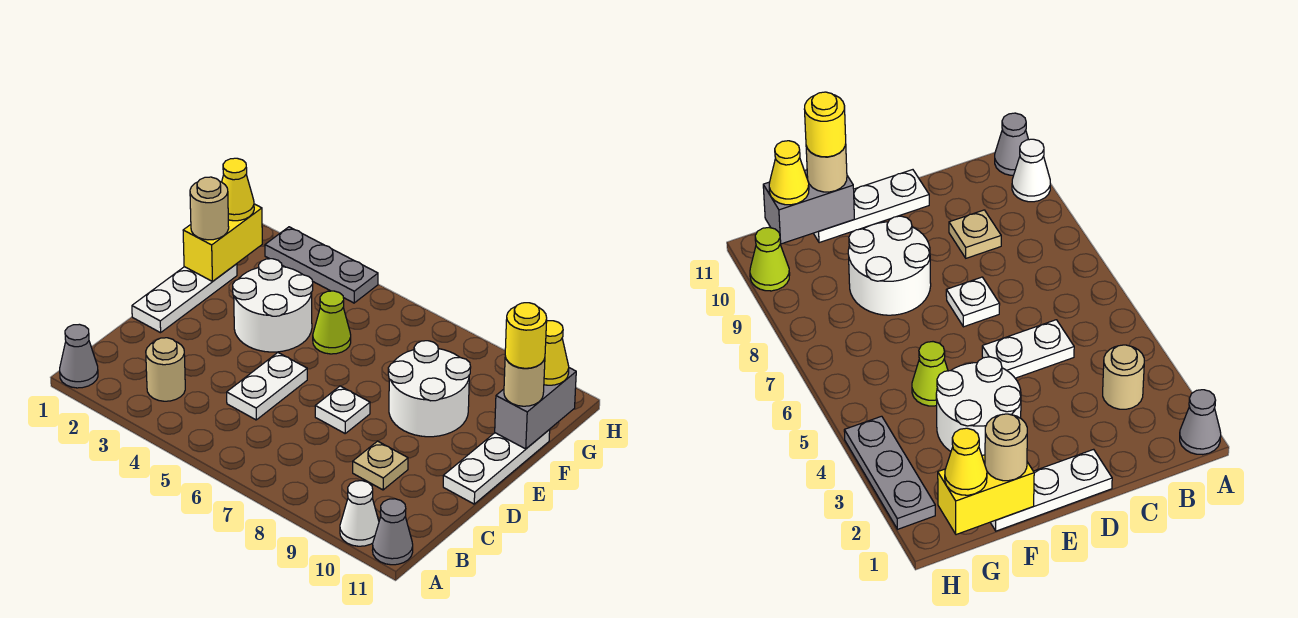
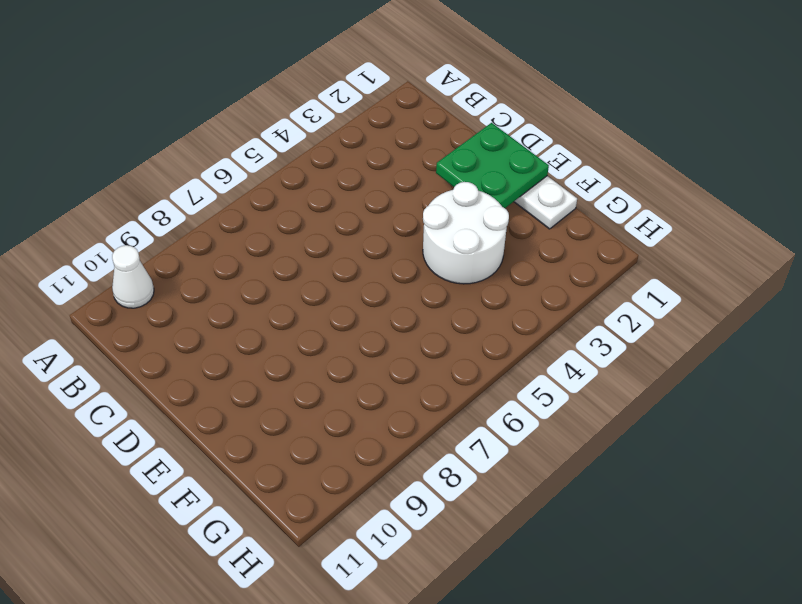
green 2x2 plate [436,123,549,208] -> none
none -> grey 1x1 cone [60,324,98,388]
none -> grey 1x1 cone [373,499,413,565]
none -> tan 1x1 round brick [146,338,185,401]

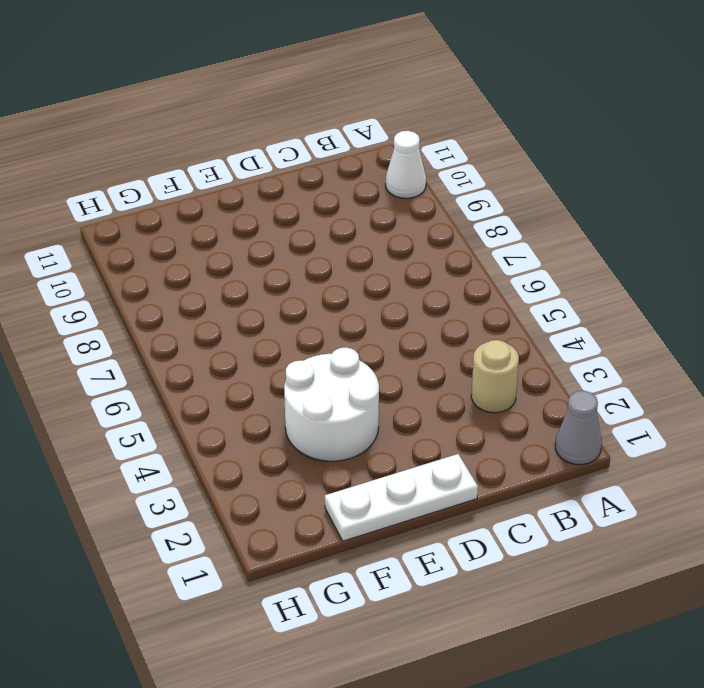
none -> grey 1x1 cone [373,499,413,565]
none -> white 1x2 plate [227,353,307,420]
none -> tan 1x1 plate [353,441,408,490]

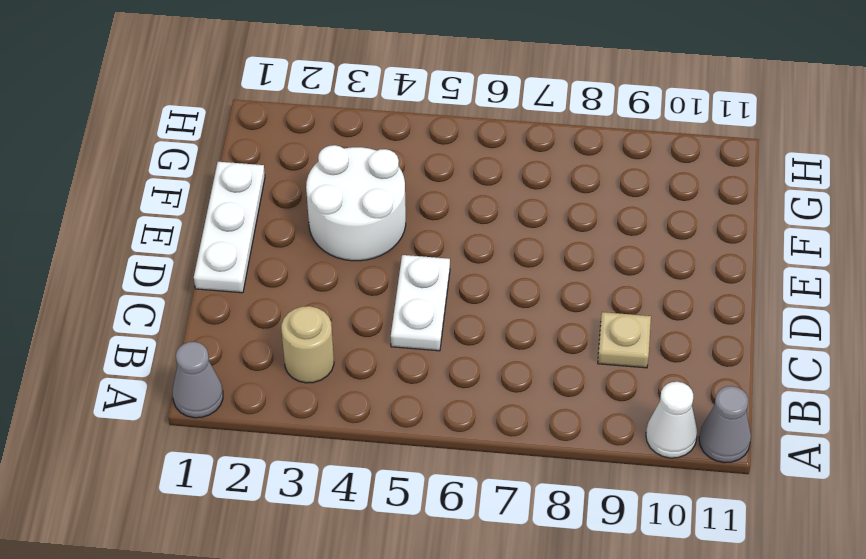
none -> white 1x1 plate [315,386,370,433]
none -> white 1x3 plate [443,430,550,504]
none -> white 2x2 round brick [388,341,471,437]

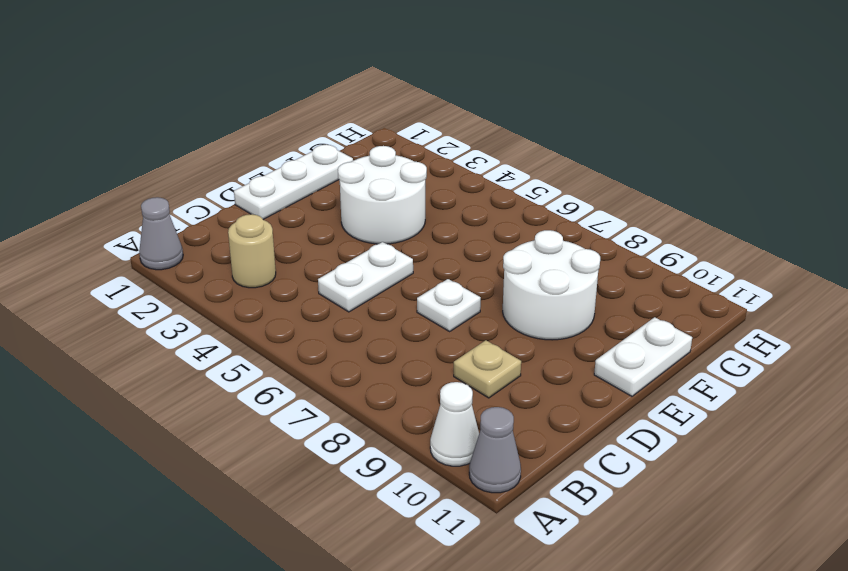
white 1x2 plate [594,317,692,396] -> white 1x3 plate [443,430,550,504]
none -> lime 1x1 cone [313,291,351,354]
none -> grey 1x3 plate [265,227,378,303]
none -> lime 1x1 cone [750,228,790,291]

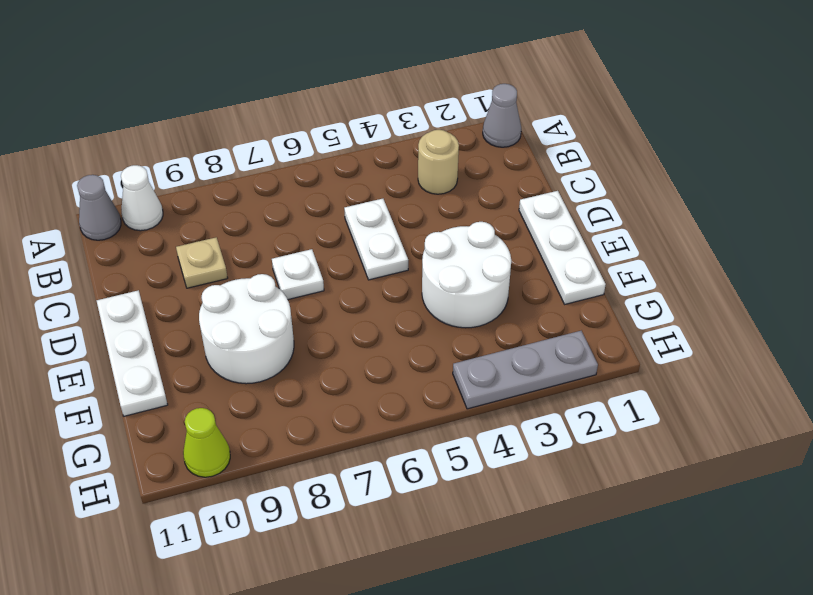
none -> lime 1x1 cone [313,291,351,354]
none -> yellow 1x2 brick [183,204,262,281]
none -> grey 1x2 brick [495,368,576,449]

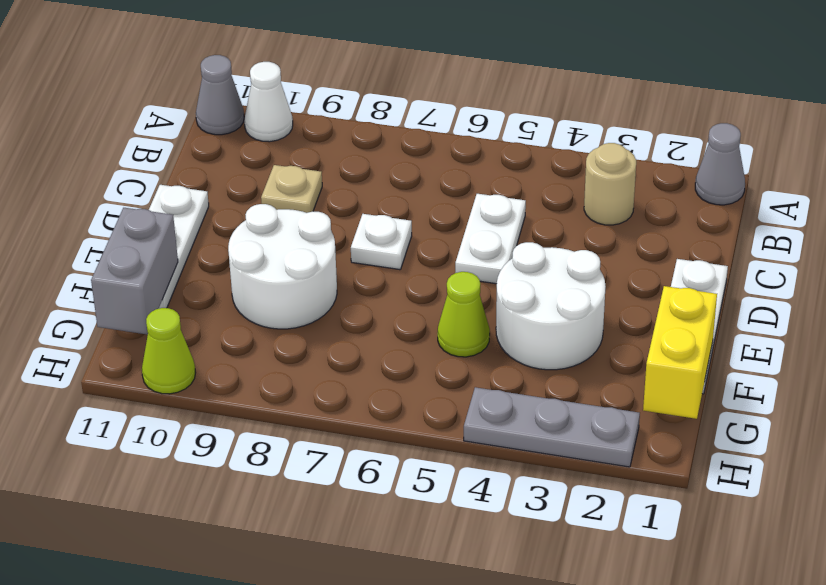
none -> tan 1x1 round brick [190,177,229,240]
none -> tan 1x1 round brick [504,357,545,406]
none -> yellow 1x1 cone [222,158,254,221]

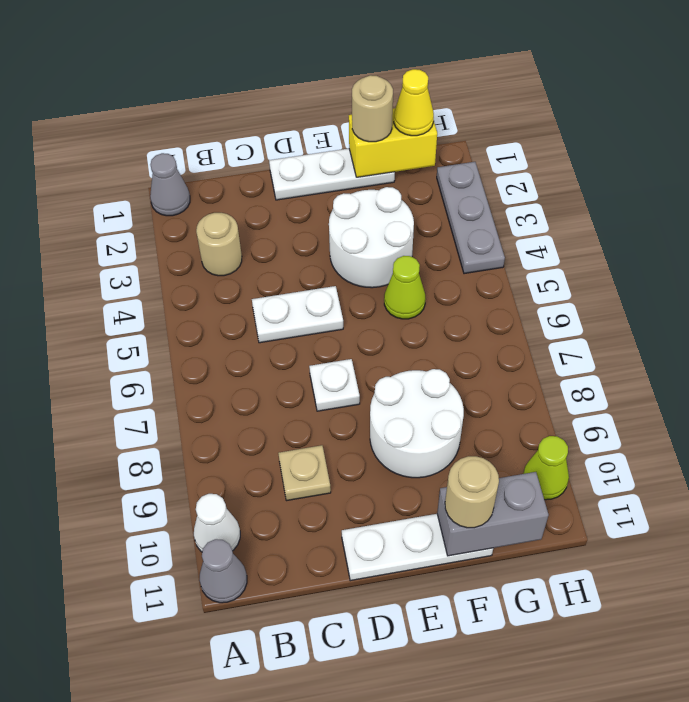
none -> yellow 1x1 cone [544,321,569,385]
none -> yellow 1x1 round brick [505,303,547,368]

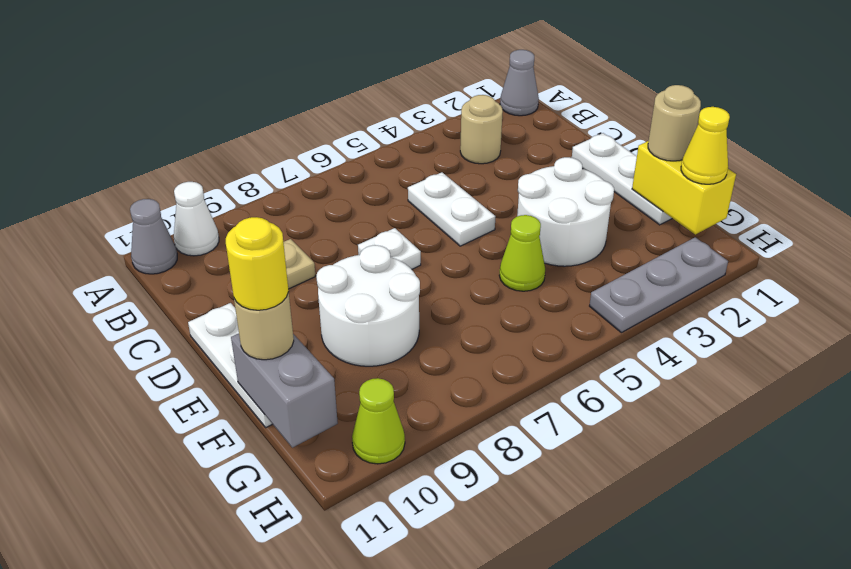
none -> yellow 1x1 cone [544,321,569,385]

